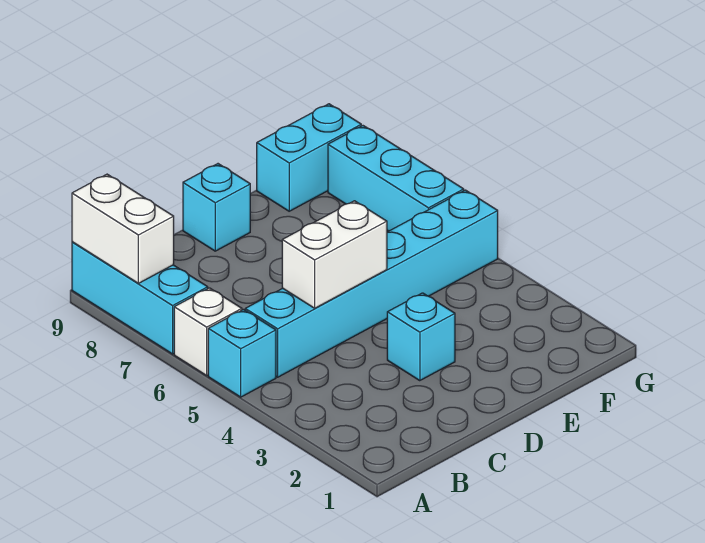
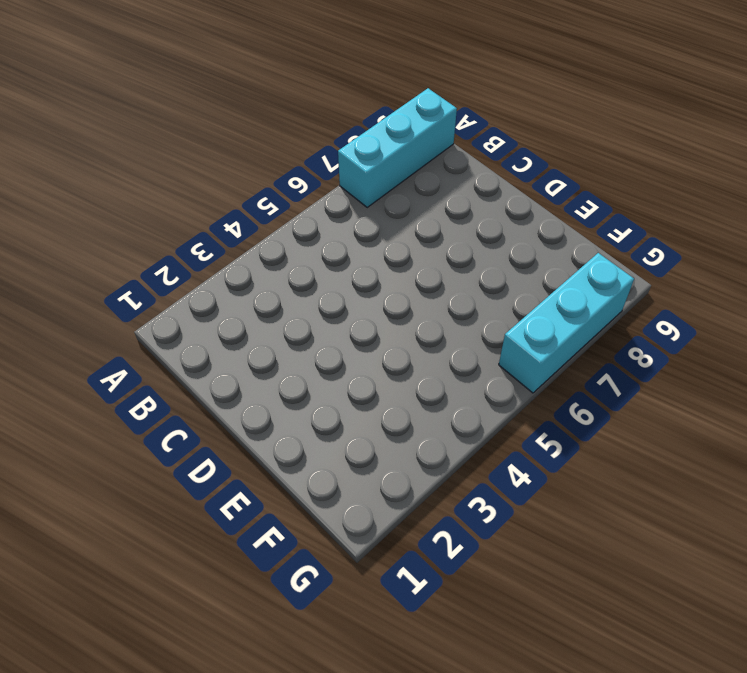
none -> cyan 1x1 brick [208,310,276,397]
none -> white 1x1 brick [174,288,242,375]

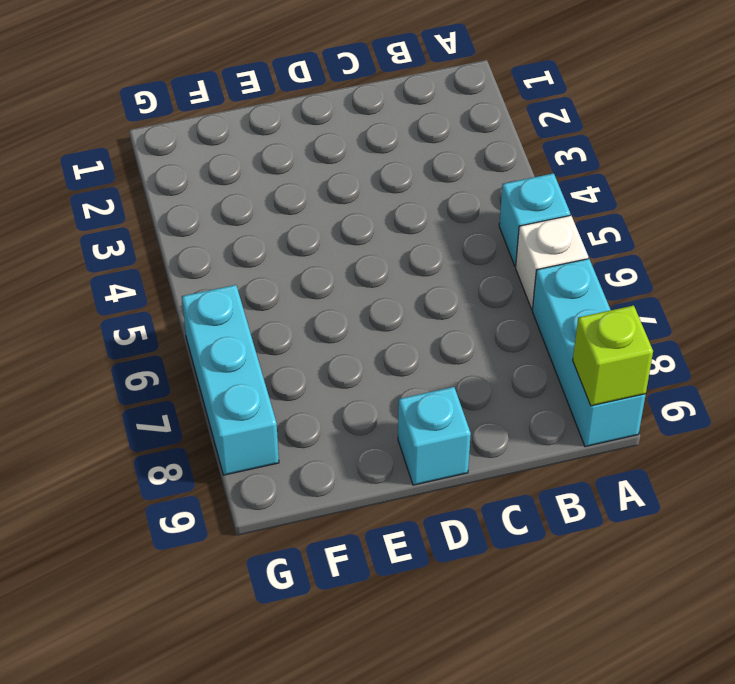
lime 1x1 brick [573,306,653,406] -> white 1x2 brick [72,174,174,283]
none -> cyan 1x6 brick [245,190,498,377]
none -> cyan 1x1 brick [387,293,455,381]

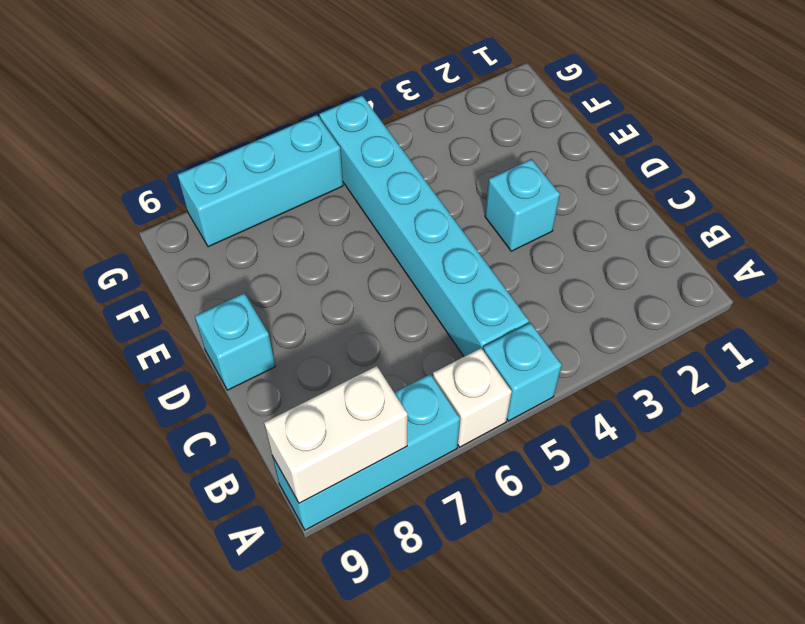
none -> cyan 1x2 brick [257,104,361,211]
none -> white 1x2 brick [282,201,387,308]

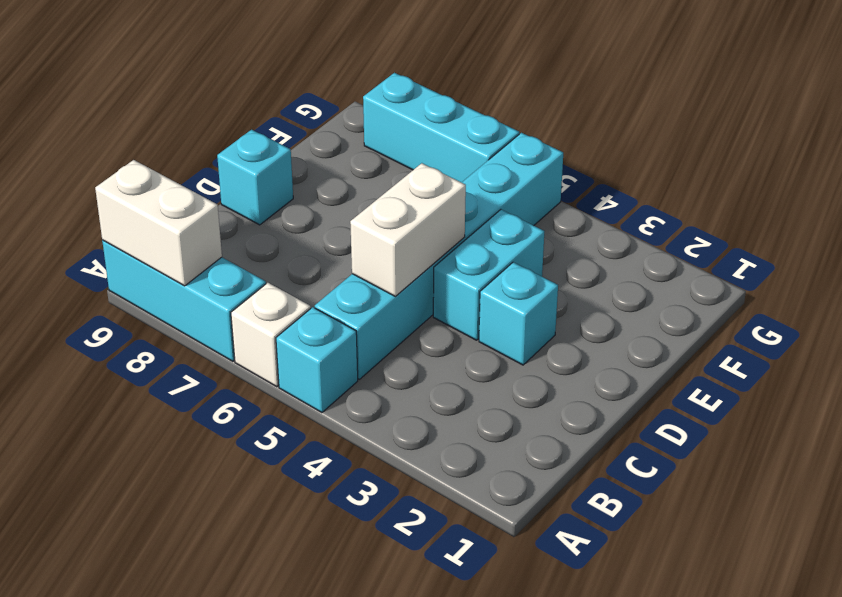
cyan 1x2 brick [433,210,544,340] -> cyan 1x2 brick moved to [257,104,361,211]

